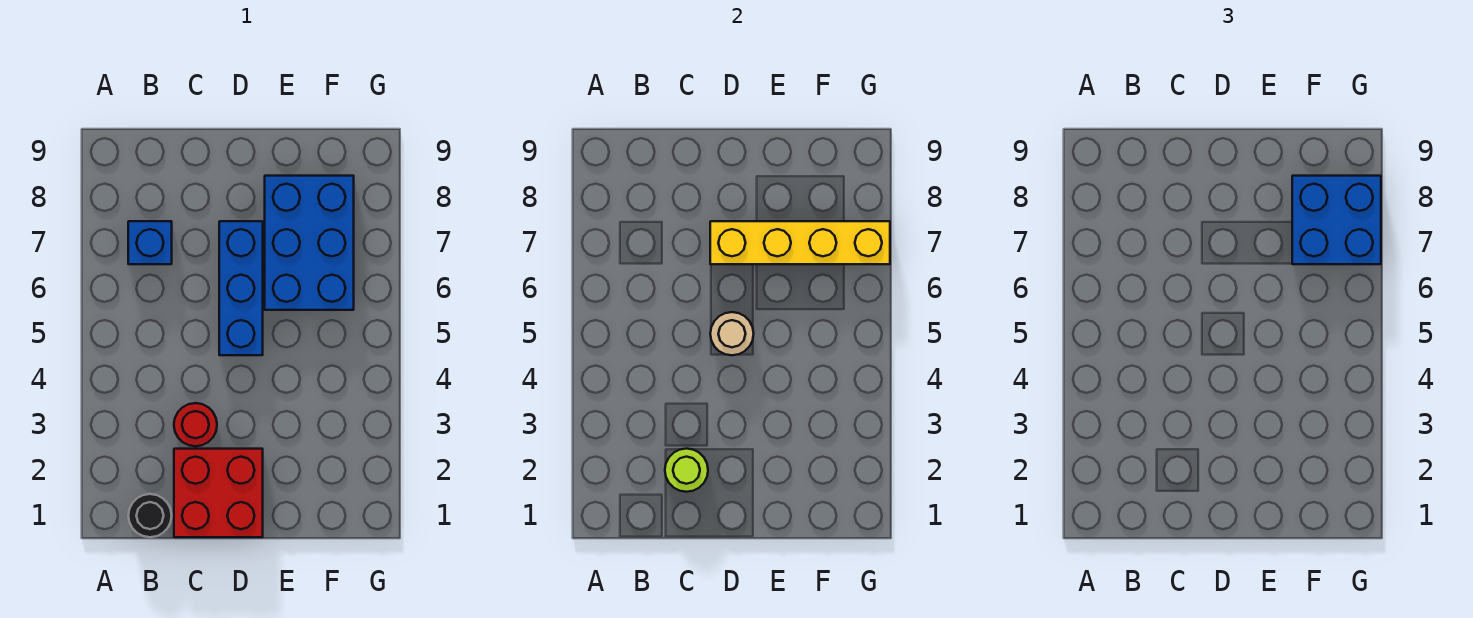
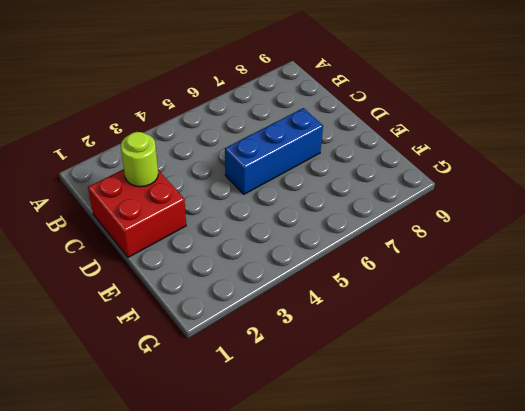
none -> black 1x1 round brick [128,494,172,537]
none -> blue 1x1 brick [128,221,172,264]

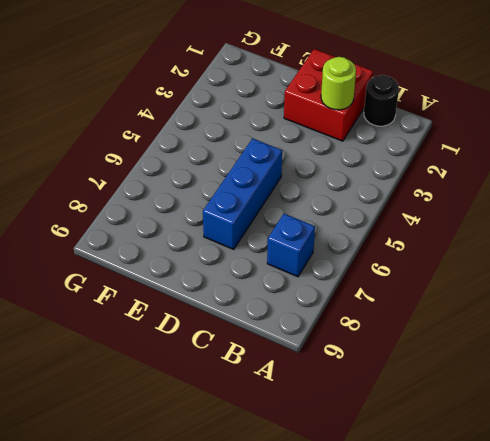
none -> red 1x1 round brick [174,403,217,446]
none -> blue 2x3 brick [265,176,354,310]

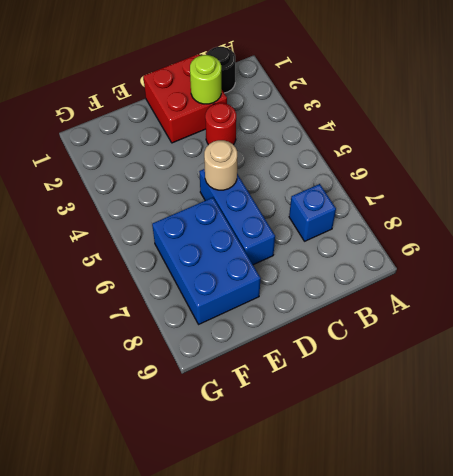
none -> yellow 1x4 brick [710,221,890,264]
none -> blue 2x2 brick [1292,176,1381,264]

